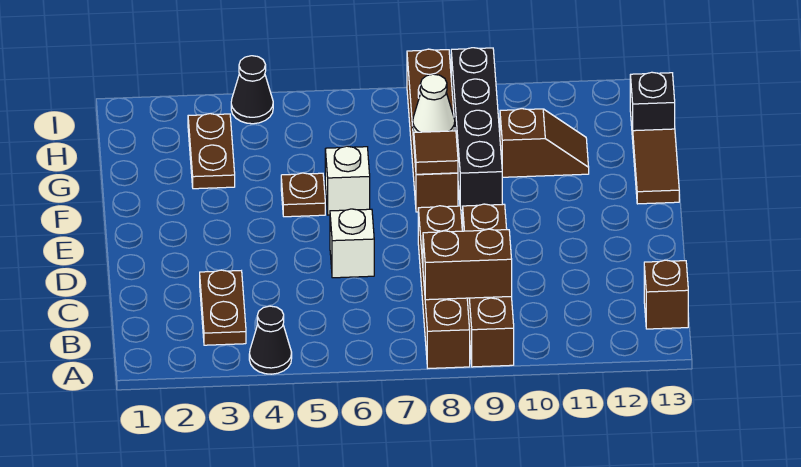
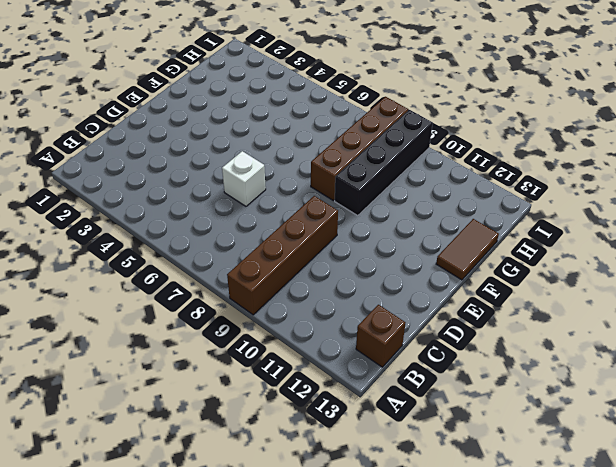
none -> black 1x1 cone [249,306,292,374]
none -> brown 1x4 brick [418,206,470,368]
none -> brown 1x2 plate [200,270,246,345]

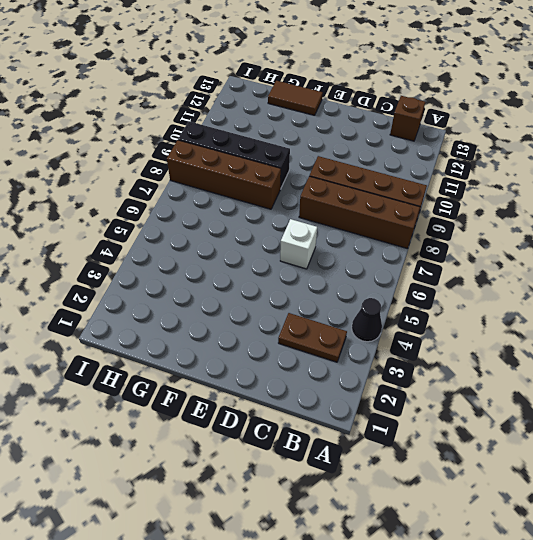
none -> brown 1x1 plate [281,173,325,217]
none -> white 1x1 brick [325,146,370,215]
none -> brown 1x2 plate [188,114,235,189]

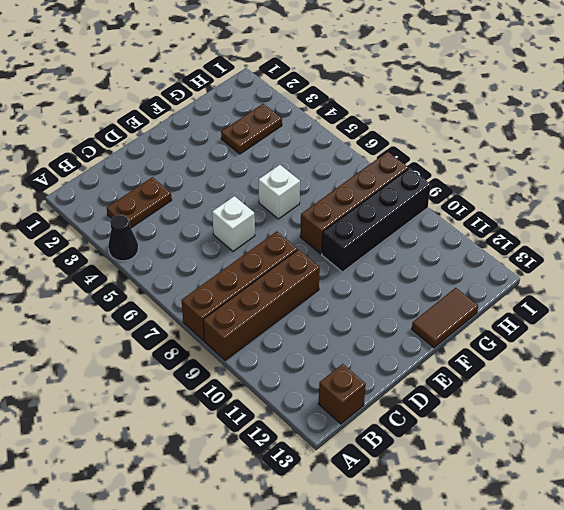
none -> brown 1x1 plate [281,173,325,217]
none -> brown 1x2 slope [500,109,589,177]
none -> black 1x1 brick [630,72,675,139]

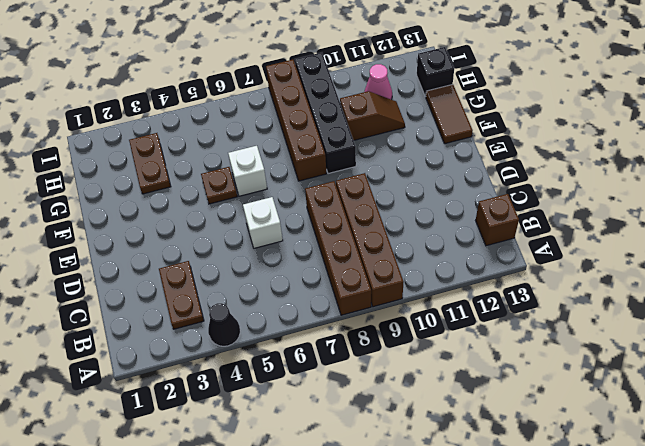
pink 1x1 cone [365,64,392,100] -> none
none -> black 1x1 cone [231,56,273,124]
none -> brown 1x2 brick [423,229,512,300]
none -> brown 1x1 tile [414,131,458,174]

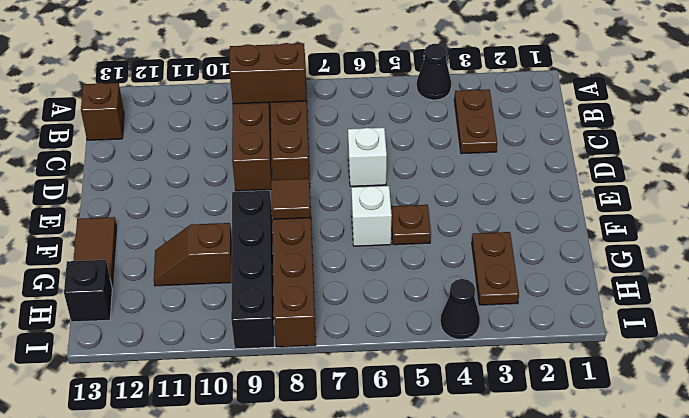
none -> white 1x1 cone [413,74,455,132]

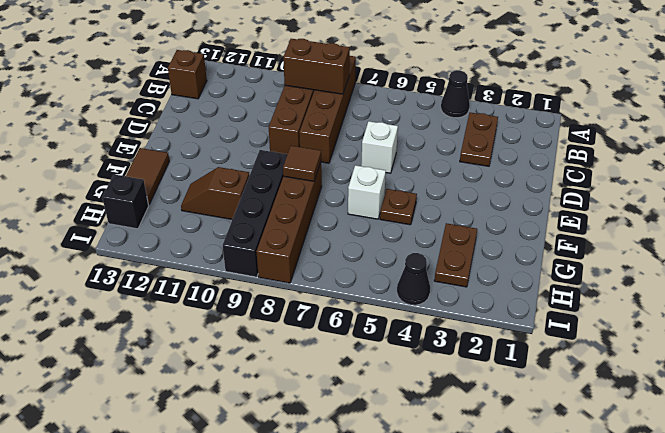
none -> white 1x1 cone [413,74,455,132]

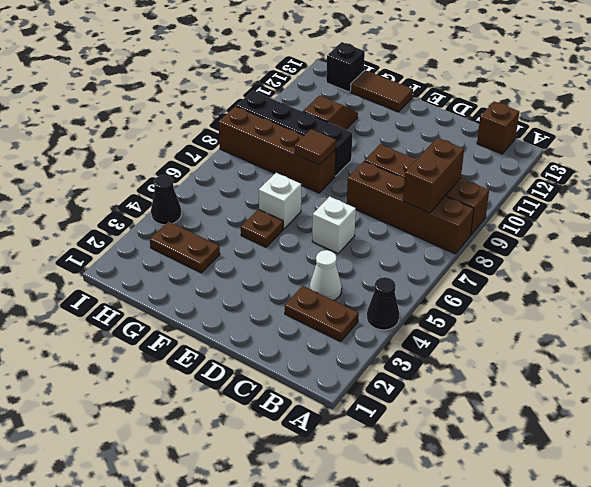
white 1x1 cone [310,250,342,300] -> white 1x1 cone moved to [413,74,455,132]

